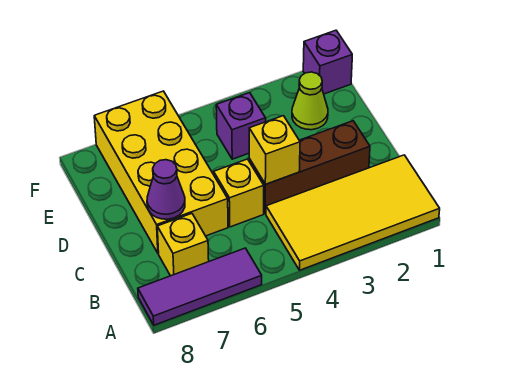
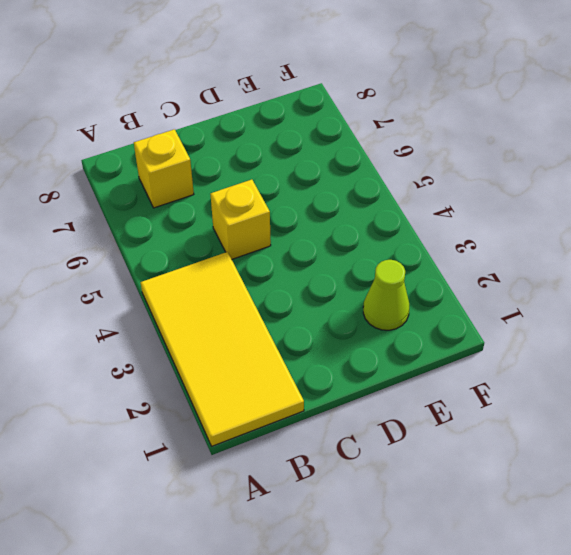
none -> purple 1x3 tile [138,248,262,325]
none -> brown 1x3 brick [249,121,370,214]

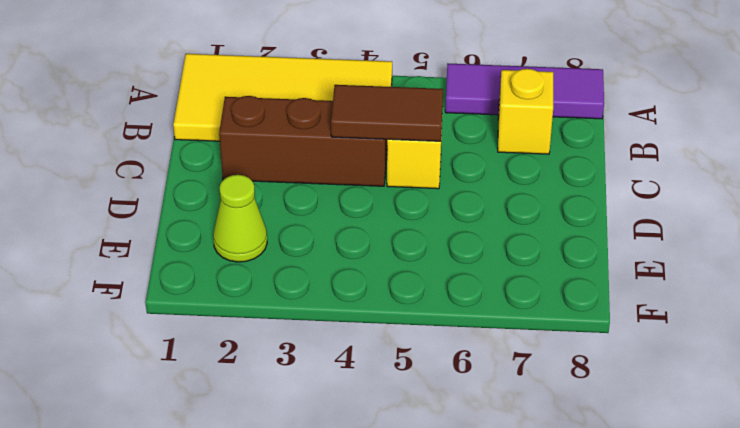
brown 1x2 tile [331,85,443,141] -> yellow 1x1 brick [249,116,300,184]
none -> yellow 2x4 brick [94,91,228,254]
none -> purple 1x1 brick [216,93,266,159]

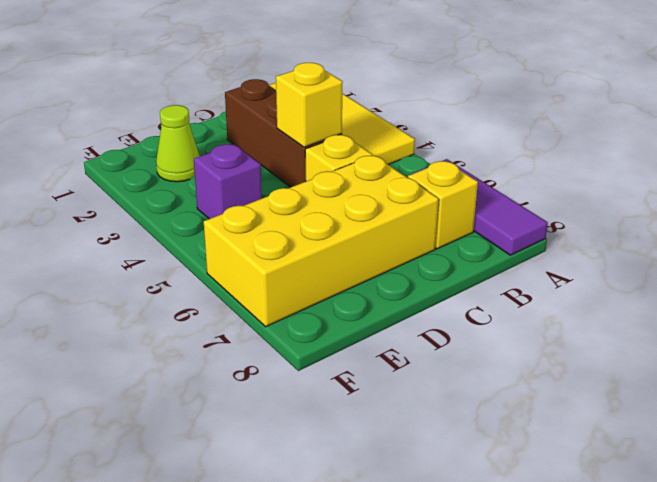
none -> purple 1x1 brick [303,30,352,94]
none -> purple 1x1 cone [147,160,185,219]

